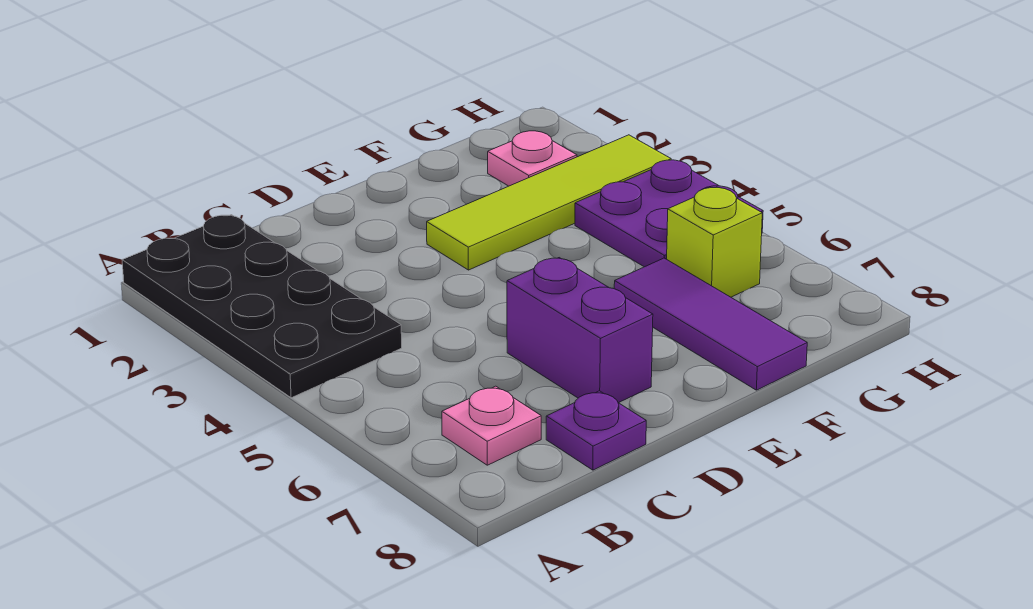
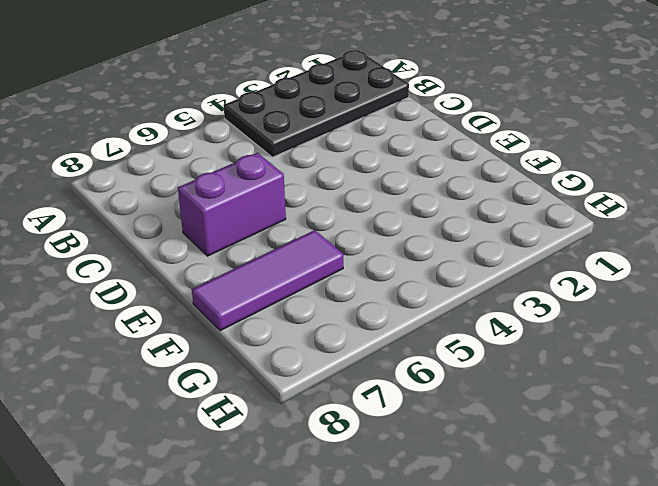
none -> pink 1x1 plate [442,386,541,465]
none -> purple 1x1 plate [546,391,646,470]

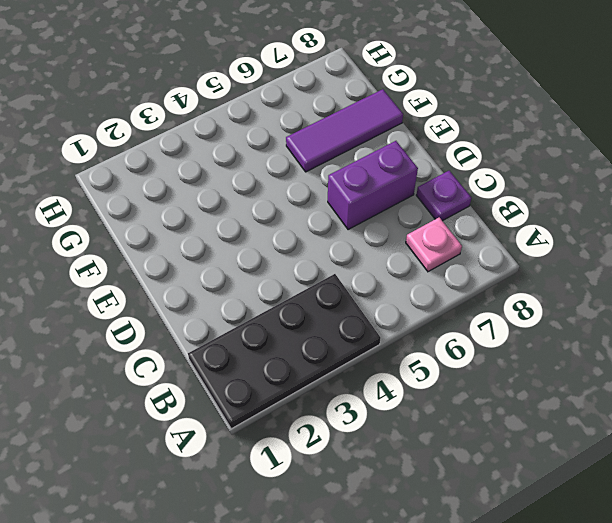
none -> lime 1x4 tile [427,135,671,270]
none -> pink 1x1 plate [488,131,577,186]

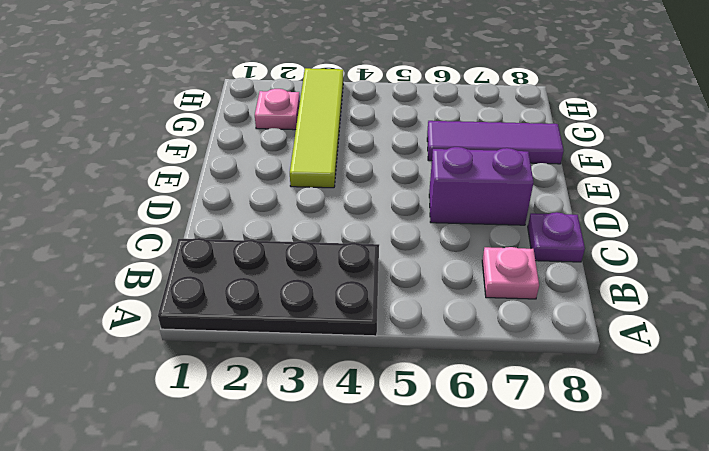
none -> purple 2x2 plate [575,160,763,267]
none -> lime 1x1 brick [667,187,762,297]

